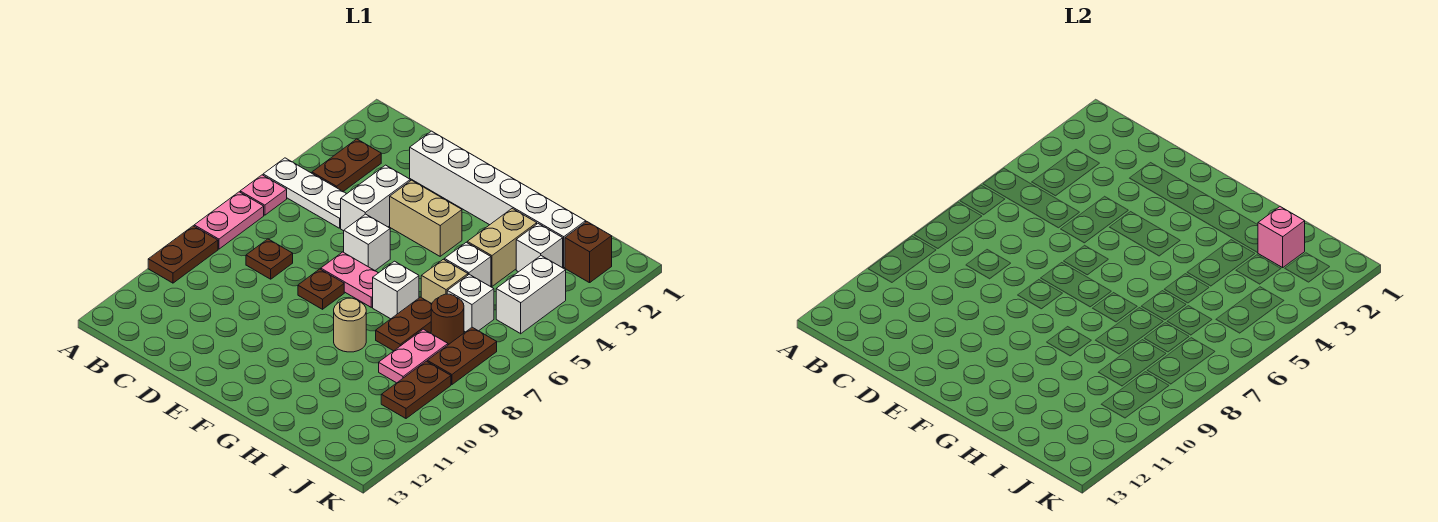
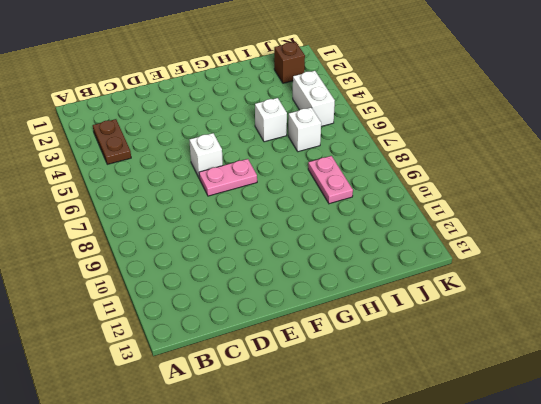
none -> white 1x3 plate [263,158,346,228]
none -> pink 1x1 plate [240,175,287,215]
none -> pink 1x2 plate [194,192,264,249]

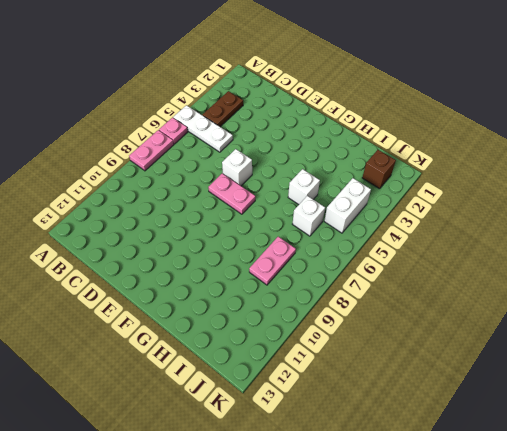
none -> brown 1x2 plate [148,226,218,283]
none -> brown 1x1 plate [246,239,293,279]
none -> white 1x6 brick [410,131,586,268]

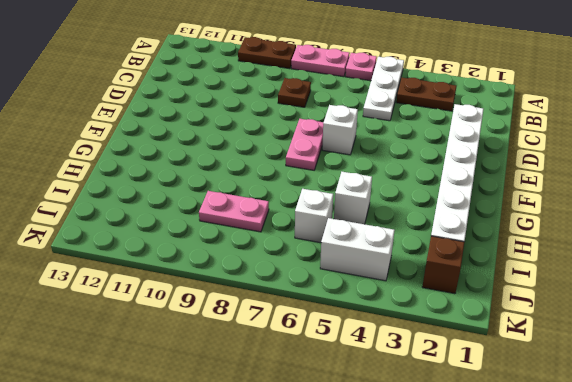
none -> white 1x2 brick [341,165,410,231]
none -> tan 1x2 brick [390,180,462,256]
none -> brown 1x1 plate [298,269,344,309]

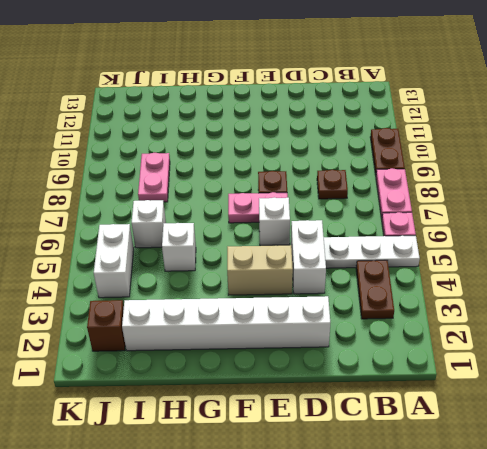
none -> white 1x1 brick [373,261,419,319]
none -> tan 1x1 round brick [334,298,366,352]
none -> tan 1x2 brick [467,208,537,286]

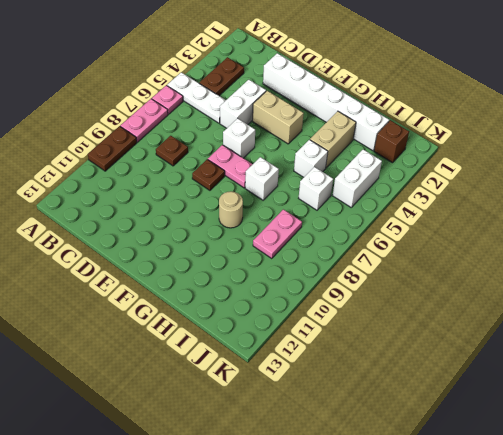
none -> tan 1x1 brick [421,259,468,304]
none -> brown 1x2 plate [376,297,432,351]
none -> white 1x1 brick [516,224,563,272]

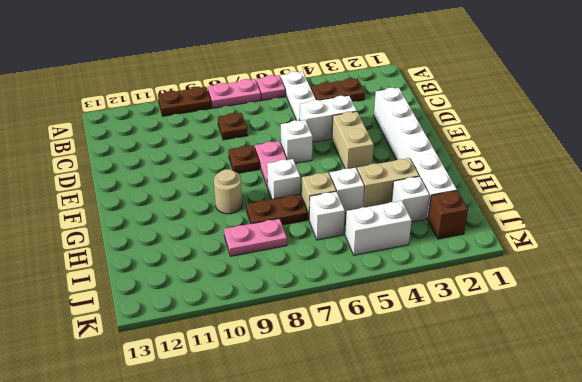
none -> brown 1x1 round brick [431,294,464,345]
none -> brown 1x2 plate [427,327,497,385]
none -> brown 1x2 plate [381,361,451,418]

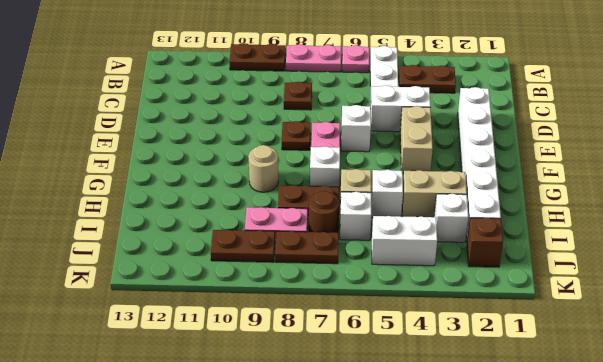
none -> pink 1x1 brick [1258,207,1305,268]

